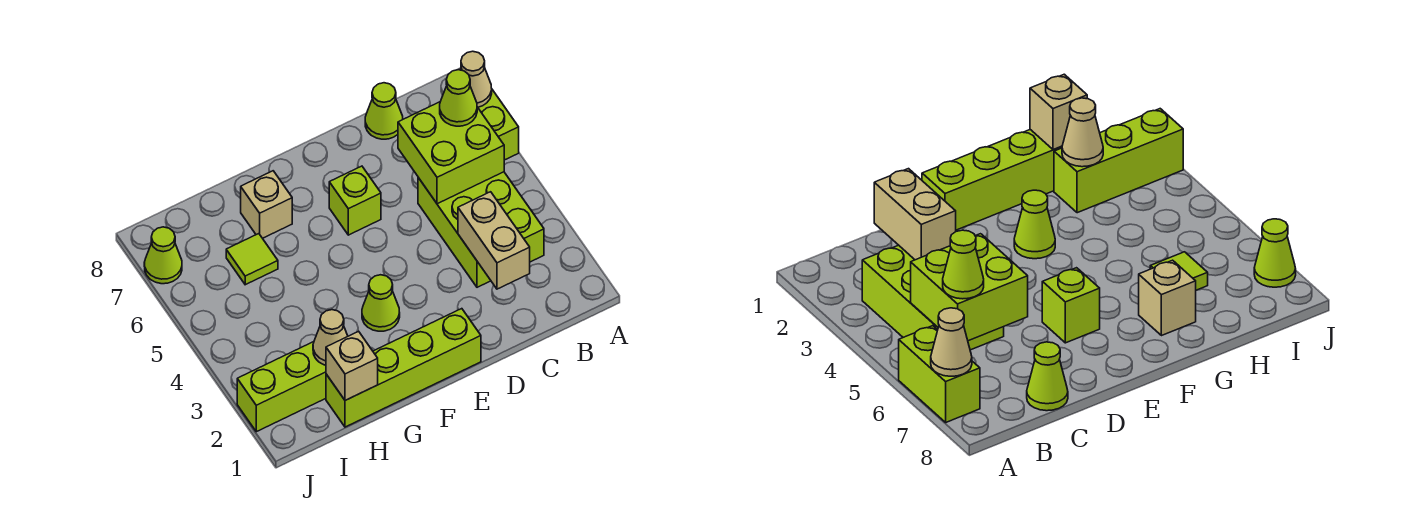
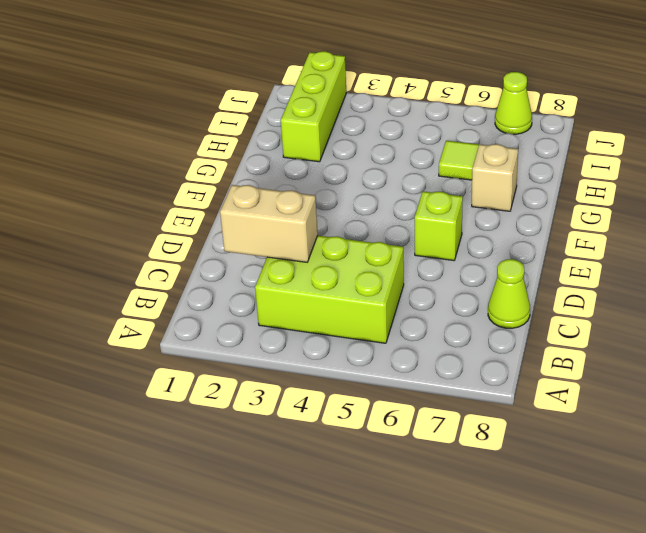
none -> lime 1x2 brick [478,90,519,160]
none -> lime 1x4 brick [326,309,481,427]
none -> lime 1x1 cone [362,275,400,331]

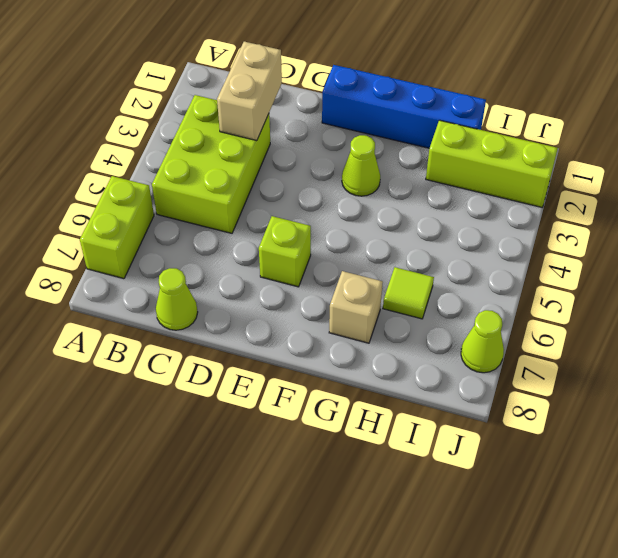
blue 1x4 brick [322,65,486,148] -> lime 1x4 brick [326,309,481,427]
none -> tan 1x1 cone [460,51,492,107]
none -> lime 2x2 brick [398,102,504,204]
none -> tan 1x1 brick [326,331,378,400]

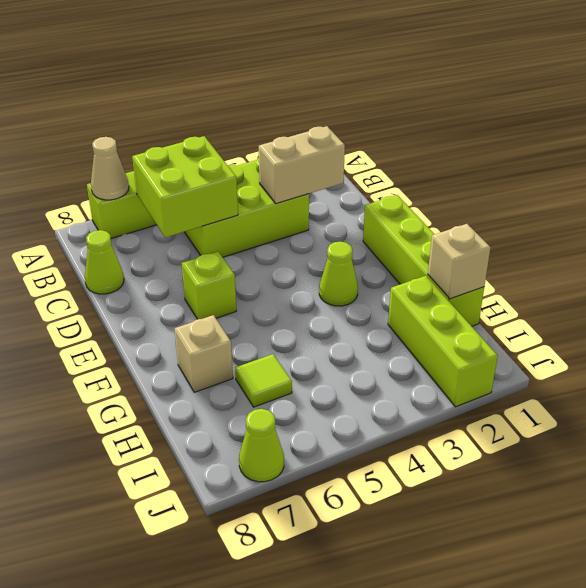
none -> tan 1x1 cone [313,310,348,365]
none -> lime 1x1 cone [440,70,477,126]

